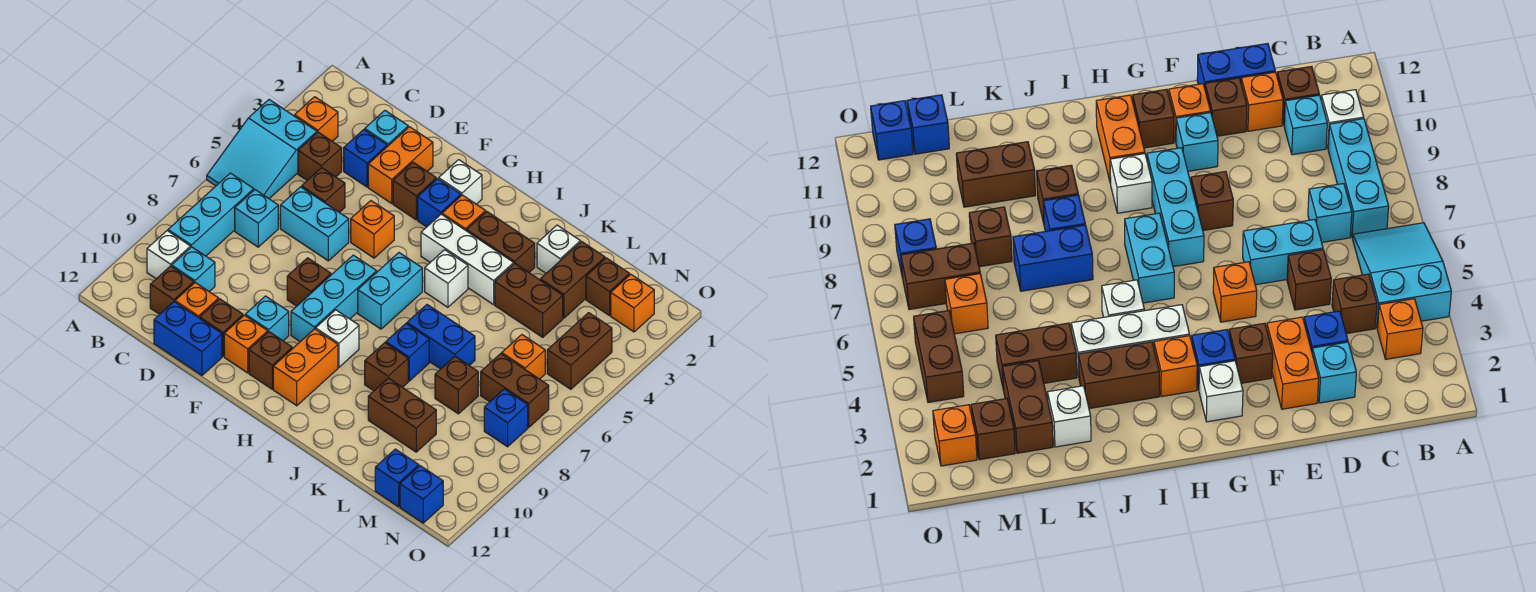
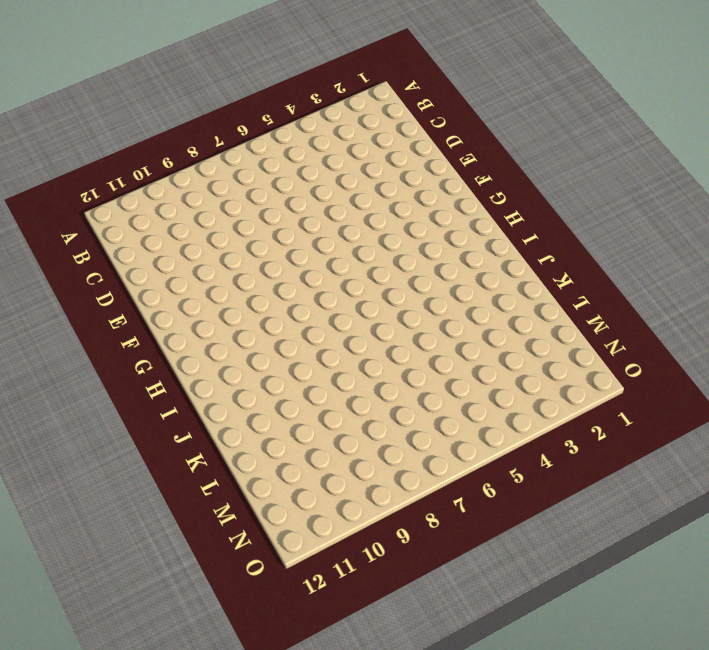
none -> cyan 2x3 slope [207,100,317,198]
none -> orange 1x1 brick [295,97,338,141]
none -> cyan 1x3 brick [168,173,254,256]
none -> white 1x1 brick [147,231,190,279]

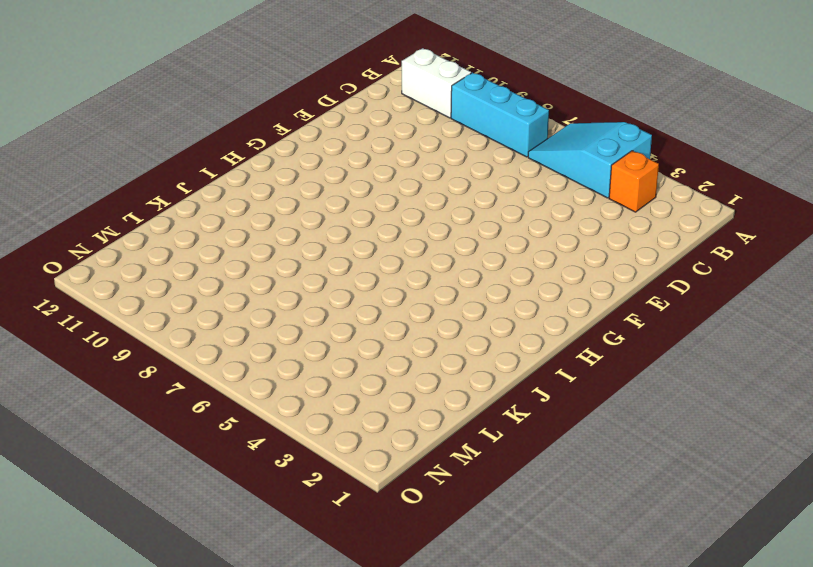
white 1x2 brick [402,48,471,118] -> white 1x1 brick [147,231,190,279]
none -> brown 1x1 brick [298,132,342,180]
none -> cyan 1x1 brick [235,190,278,247]
none -> cyan 1x1 brick [172,247,215,292]
none -> brown 1x1 brick [150,266,194,314]

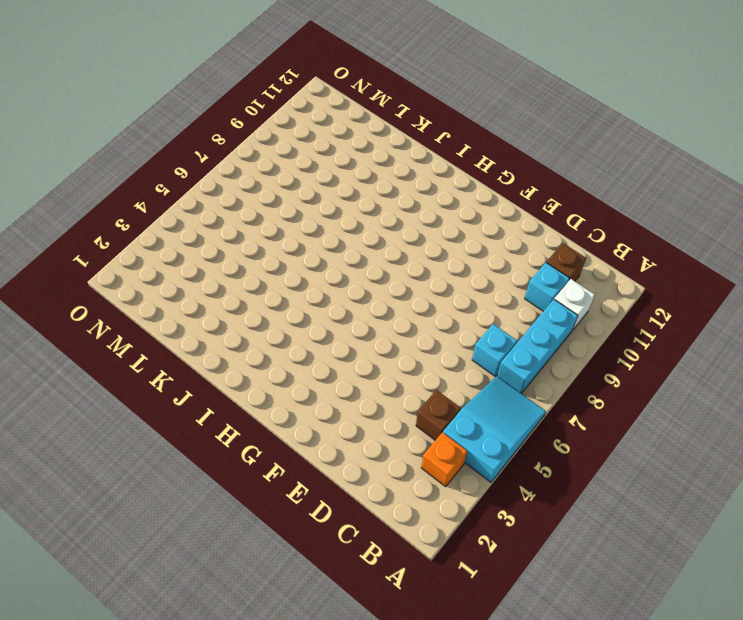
none -> cyan 1x1 brick [365,111,408,147]
none -> blue 1x1 brick [344,130,387,187]
none -> brown 1x1 brick [302,168,345,212]
none -> cyan 1x2 brick [280,187,349,261]

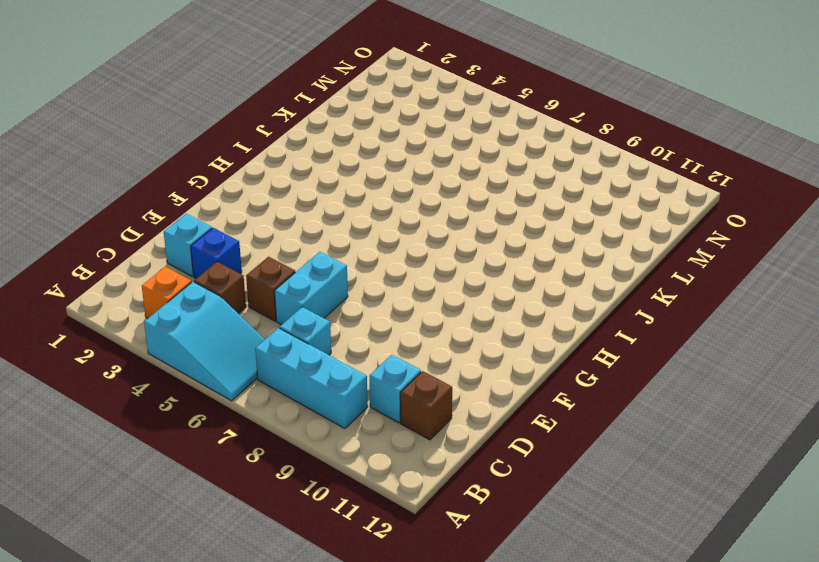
none -> white 1x1 brick [147,231,190,279]
none -> orange 1x1 brick [175,283,219,318]
none -> blue 1x2 brick [154,302,222,376]
none -> orange 1x2 brick [368,127,433,203]

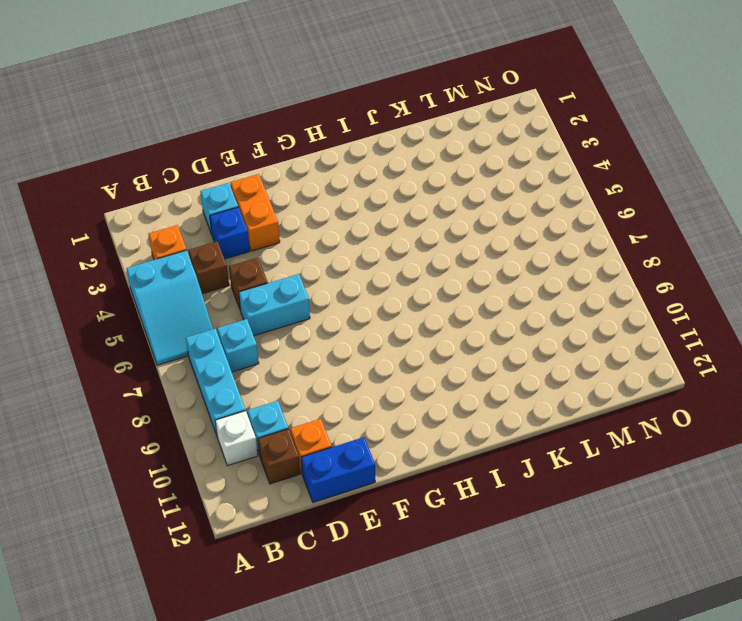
none -> brown 1x1 brick [200,299,243,356]
none -> brown 1x1 brick [393,162,436,220]
none -> orange 1x1 brick [351,201,394,258]
none -> brown 1x1 brick [287,258,331,306]

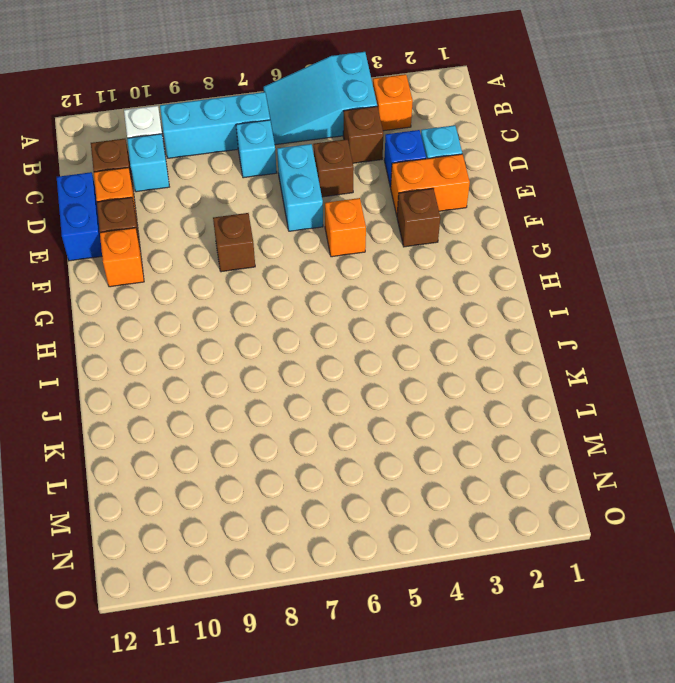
none -> cyan 1x1 brick [245,296,289,341]
none -> white 1x1 brick [439,160,482,204]
none -> blue 1x1 brick [418,179,461,227]
none -> cyan 1x3 brick [291,255,377,342]

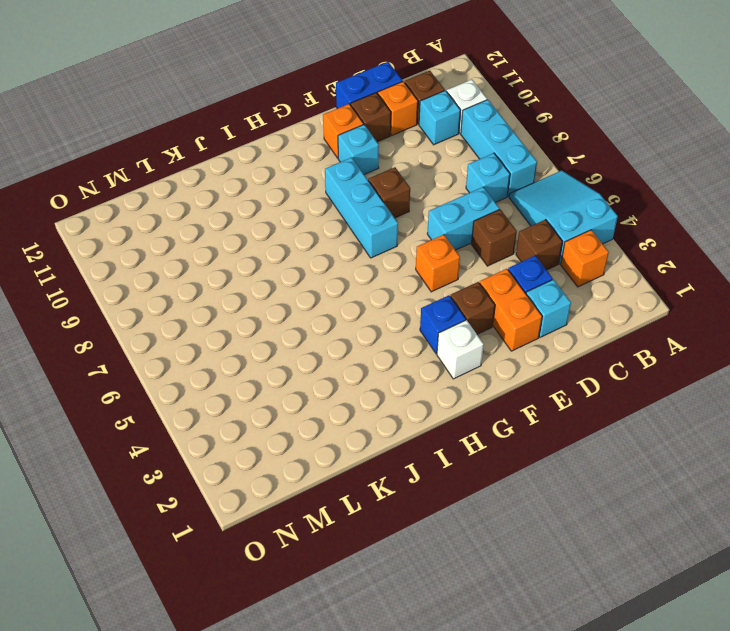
none -> brown 1x1 brick [249,332,292,389]
none -> orange 1x1 brick [442,195,486,231]
none -> white 1x3 brick [421,214,514,305]
none -> cyan 1x2 brick [358,253,422,329]

